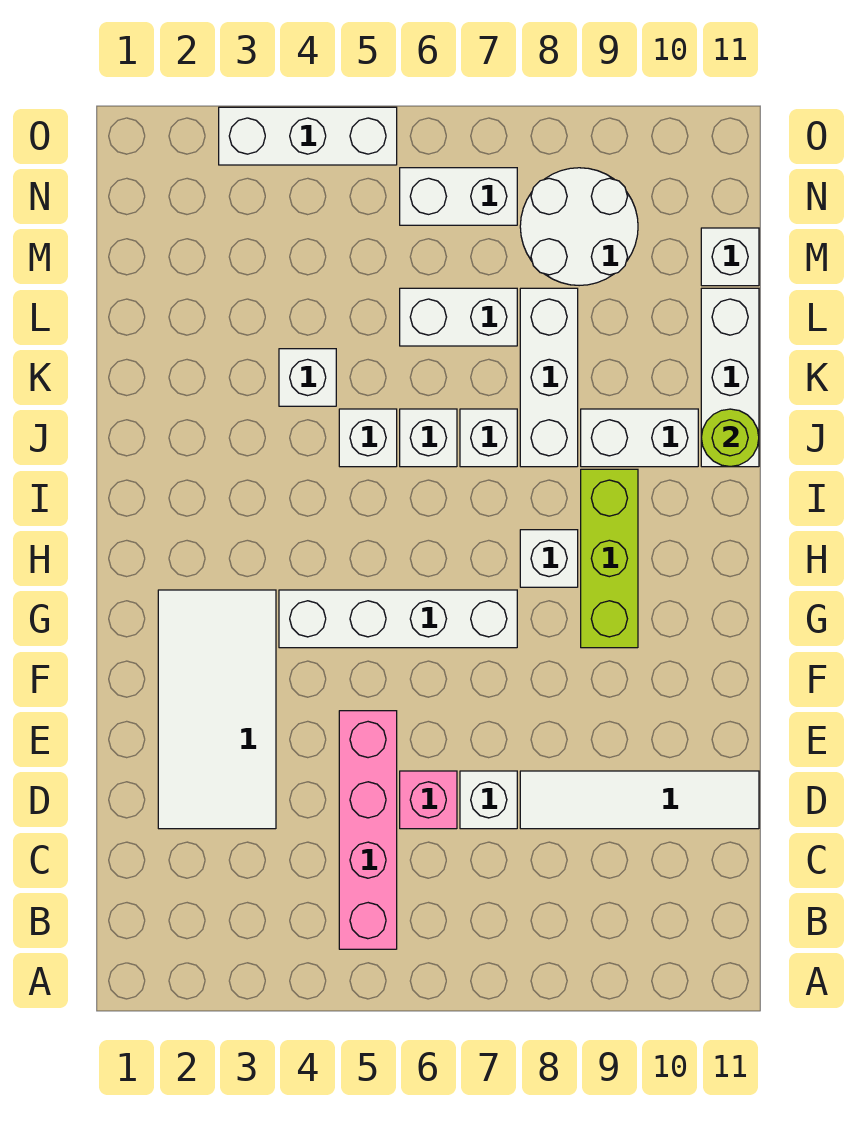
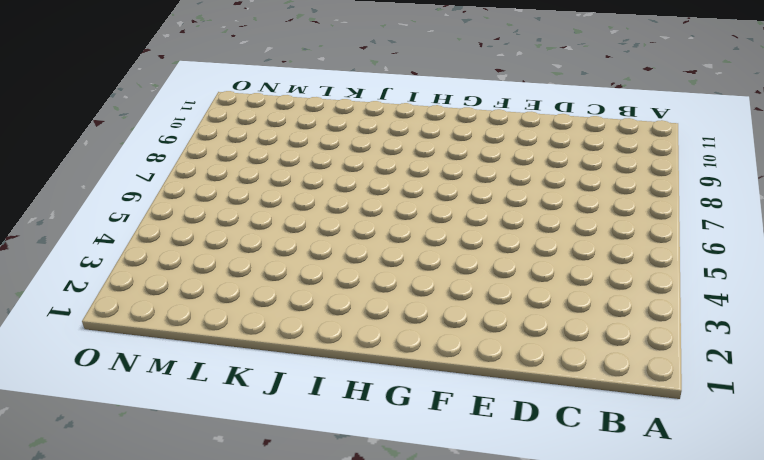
none -> pink 1x4 brick [339,711,397,949]
none -> white 2x4 tile [158,590,276,829]
none -> pink 1x1 brick [400,771,457,829]

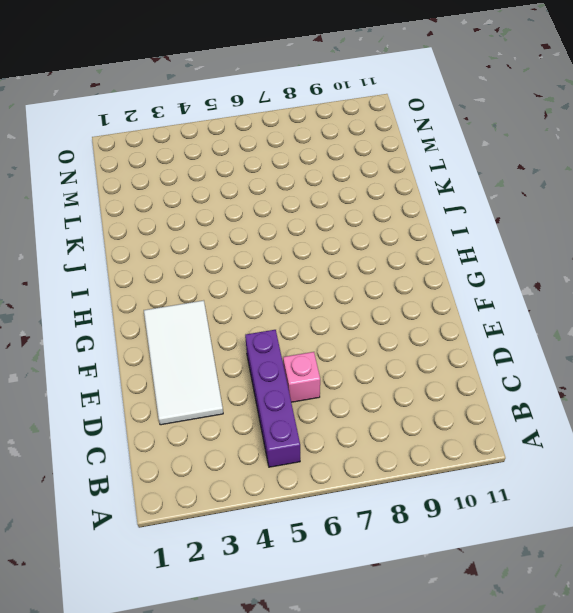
purple 1x4 brick [245,330,300,467] -> pink 1x4 brick [339,711,397,949]
none -> white 1x1 brick [460,771,517,829]
none -> white 1x4 tile [520,771,759,829]
none -> white 1x4 brick [279,590,517,648]

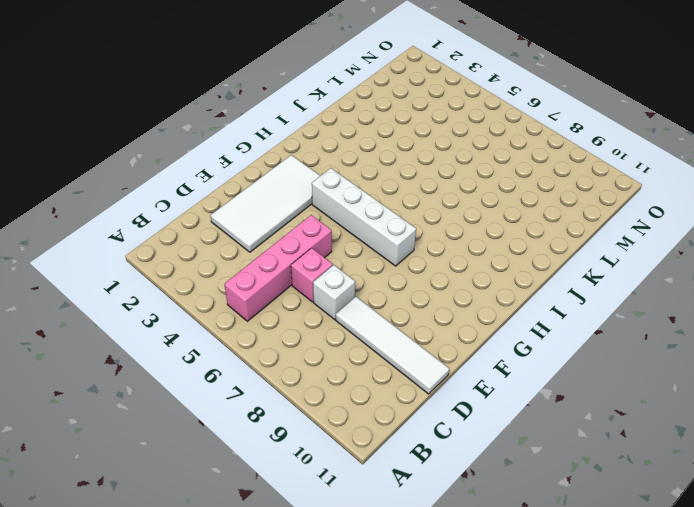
none -> lime 1x3 brick [581,469,638,648]
none -> white 1x1 brick [520,530,578,587]
none -> white 1x1 brick [339,409,397,467]

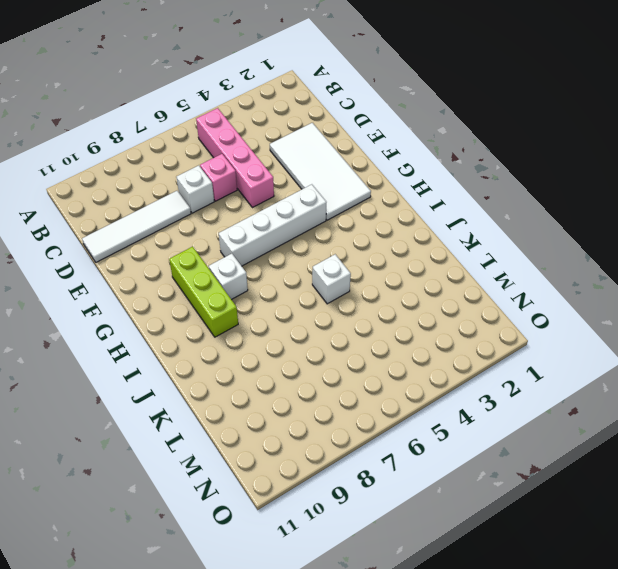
none -> white 1x1 brick [400,409,457,467]
none -> white 1x1 brick [460,409,517,467]
none -> white 1x3 brick [520,288,578,467]

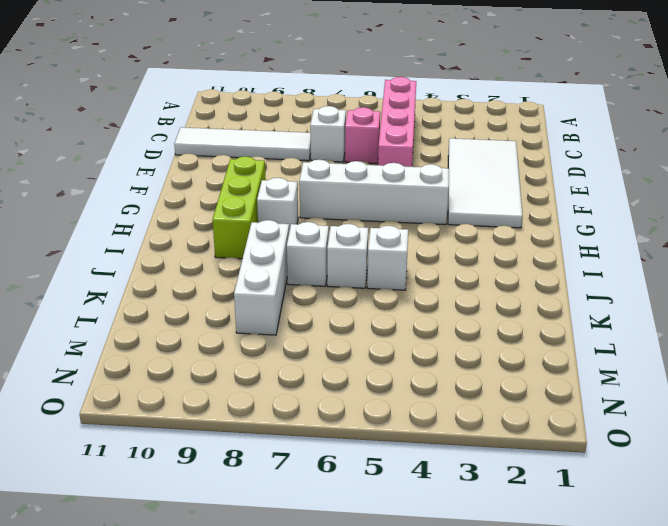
none -> white 1x2 brick [581,409,698,467]
none -> white 1x3 brick [701,288,759,467]
none -> white 1x1 brick [279,349,336,406]

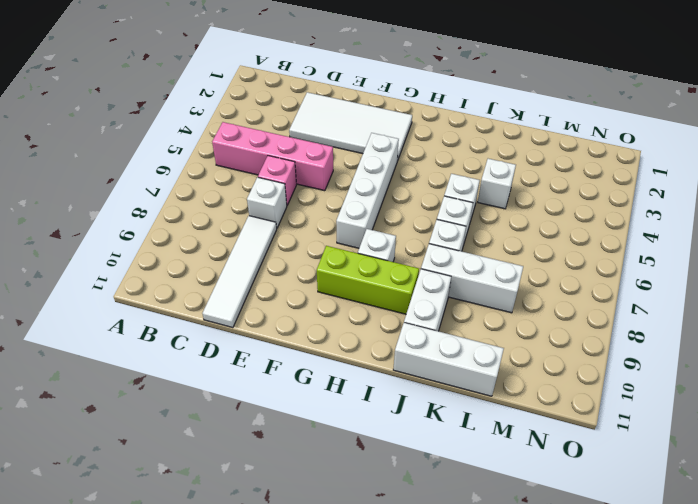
none -> white 1x2 brick [400,288,517,346]
none -> white 2x2 round brick [520,168,638,286]
none -> white 1x1 brick [701,228,759,286]

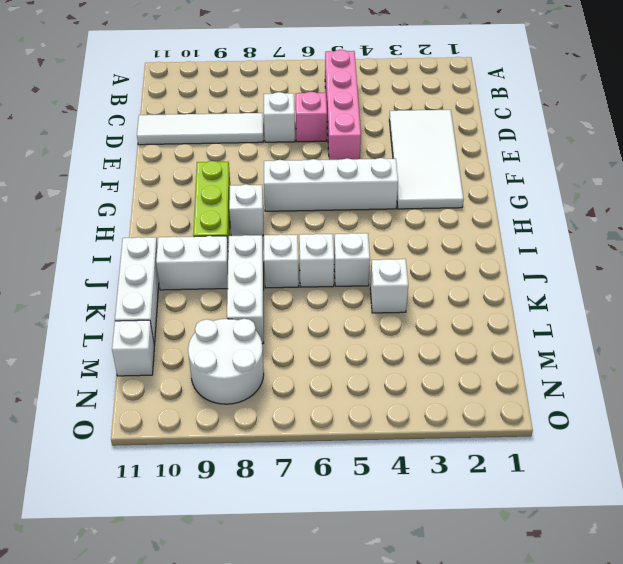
none -> white 1x2 brick [400,288,517,346]
none -> white 1x2 brick [400,168,517,225]
none -> white 1x3 brick [219,107,397,165]

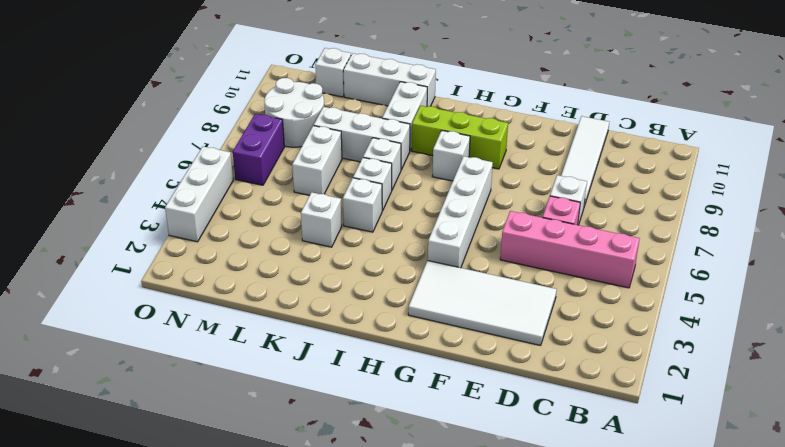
purple 1x2 brick [233,114,284,185] -> white 1x2 brick [400,168,517,225]
none -> lime 1x1 round brick [701,409,759,467]

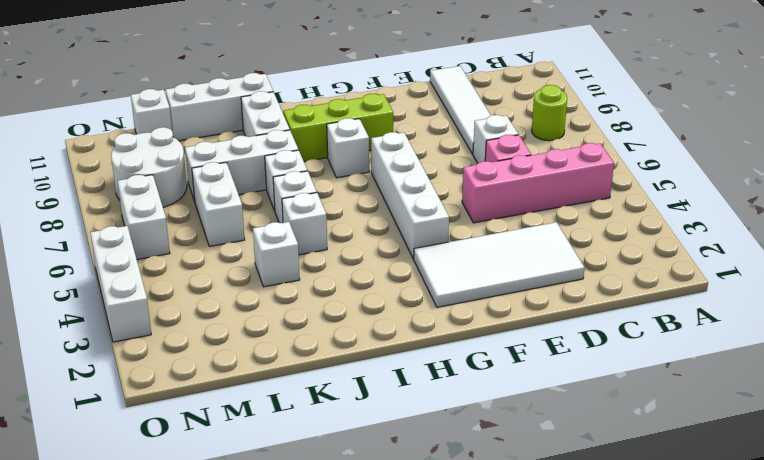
lime 1x1 round brick [532,85,567,141] -> lime 1x1 round brick moved to [701,409,759,467]

